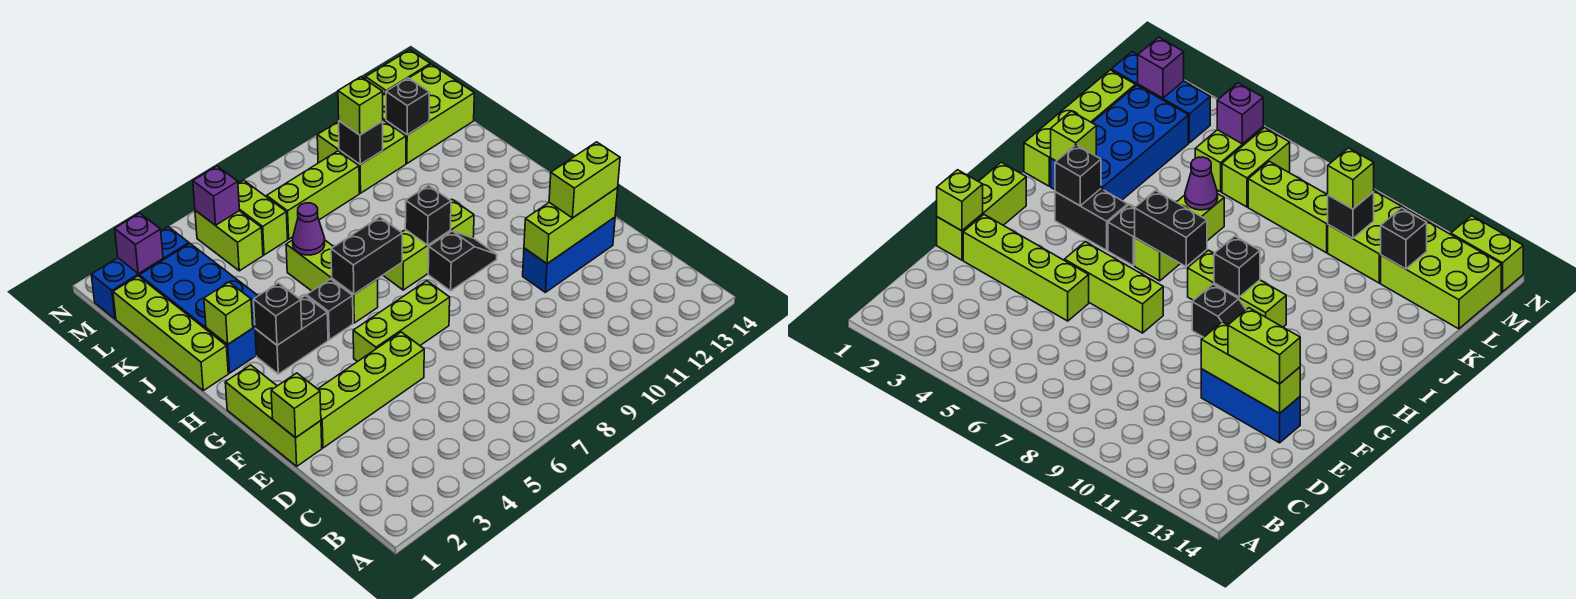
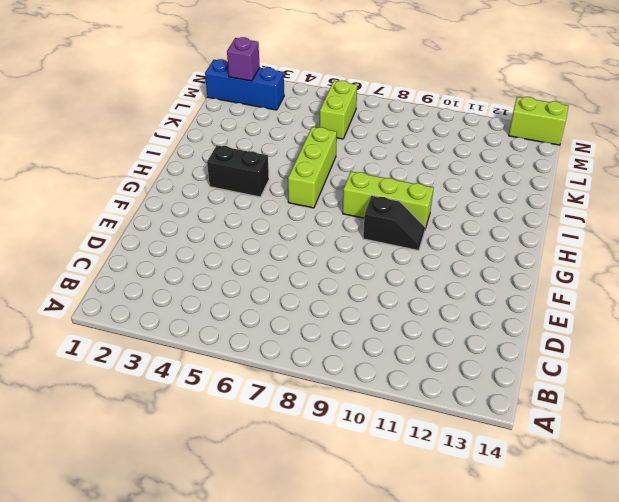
none -> lime 1x3 brick [225,365,322,466]
none -> lime 1x4 brick [318,332,424,448]
none -> blue 1x3 brick [523,217,615,292]
none -> lime 1x3 brick [353,281,450,362]

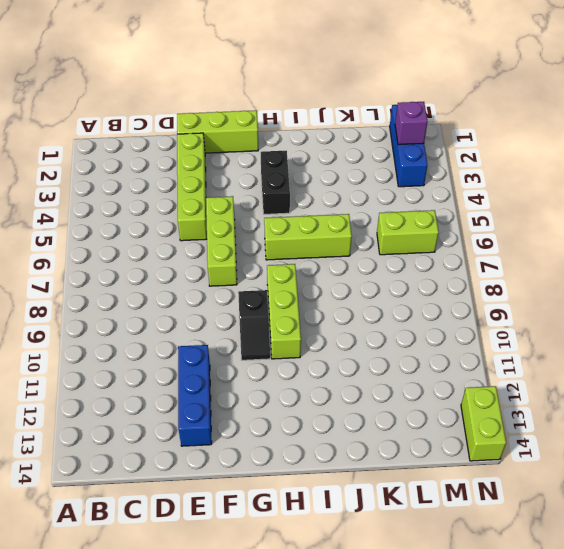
none -> black 1x1 brick [307,279,353,340]
none -> lime 1x4 brick [113,276,228,391]
none -> blue 2x4 brick [139,244,258,373]
none -> lime 1x2 brick [195,210,263,271]

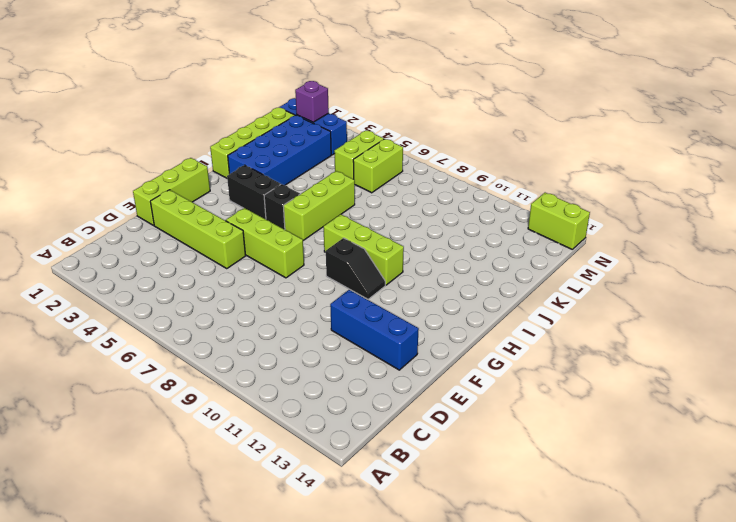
none -> lime 1x3 brick [267,151,359,239]
none -> lime 2x2 brick [317,120,406,193]
none -> lime 2x3 brick [383,64,474,163]
none -> lime 1x1 brick [271,373,321,438]

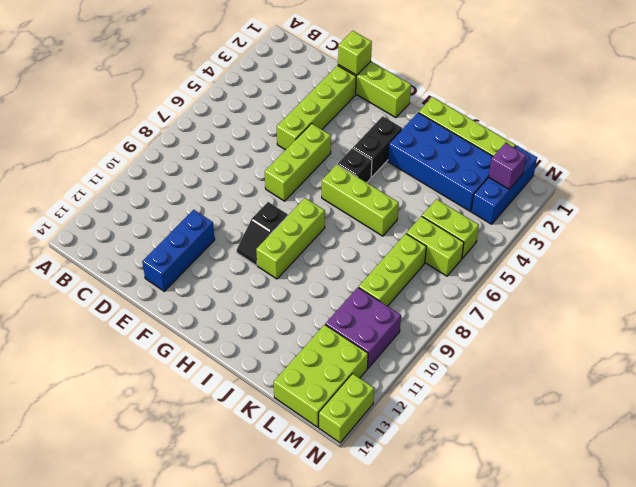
purple 2x2 brick [325,287,401,368] -> lime 2x2 brick [317,120,406,193]
none -> lime 1x3 brick [524,188,618,264]
none -> black 1x1 brick [253,283,302,345]
none -> black 1x2 brick [331,217,402,294]
none -> black 1x1 brick [405,185,451,245]

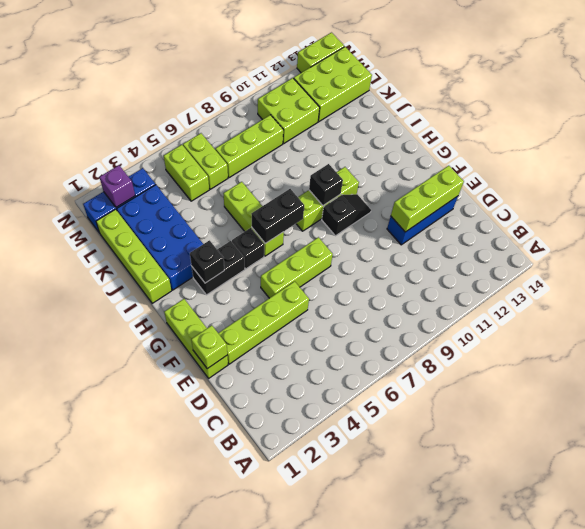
none -> lime 1x1 brick [204,282,253,344]
none -> purple 1x1 cone [293,203,325,255]
none -> black 1x1 brick [338,121,383,164]
none -> black 1x1 brick [386,78,430,135]

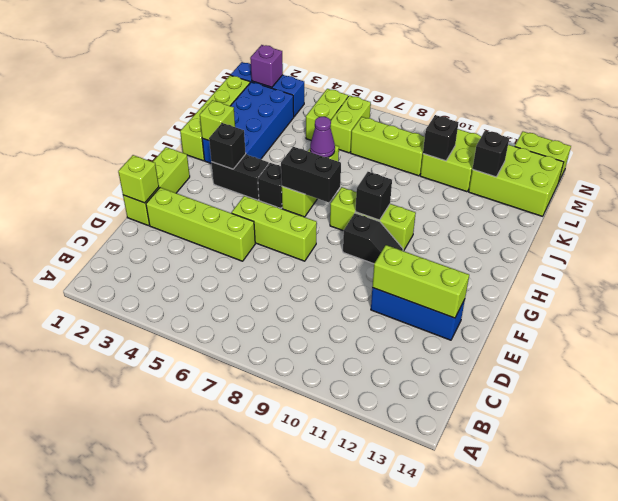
none -> purple 1x1 brick [193,166,240,225]
none -> lime 1x2 brick [549,142,620,218]
none -> lime 1x1 brick [338,77,383,135]

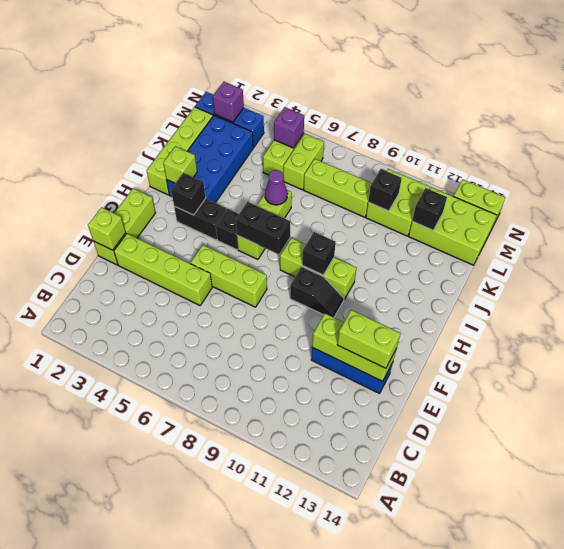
none -> lime 1x1 brick [338,77,383,135]

